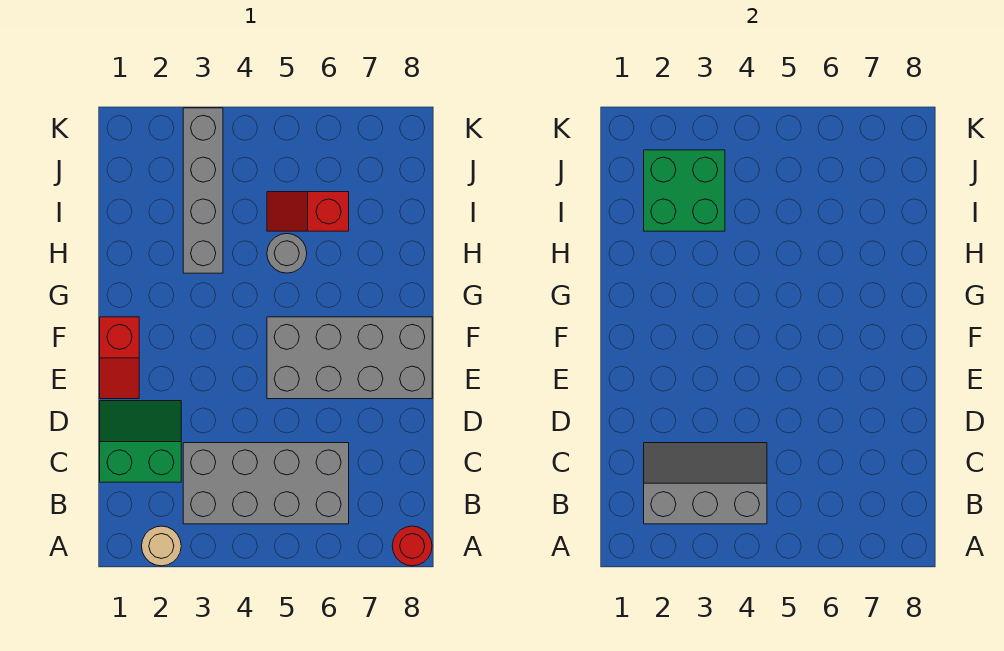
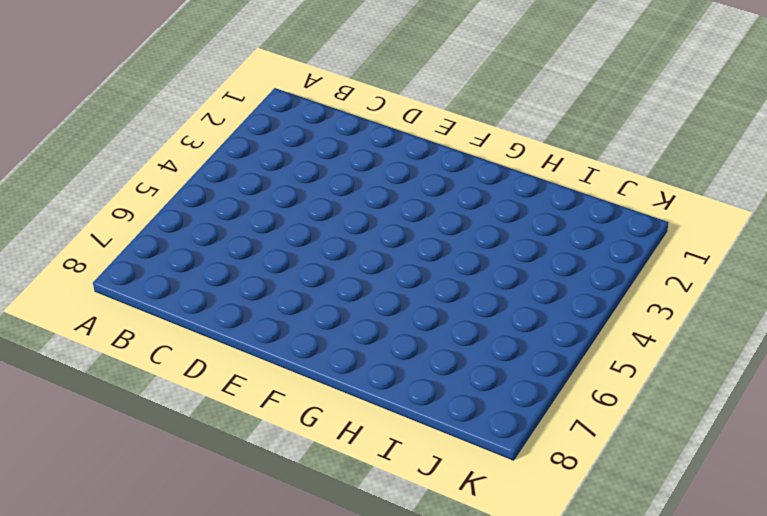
none -> tan 1x1 round brick [142,526,181,566]
none -> red 1x1 round brick [392,526,432,566]

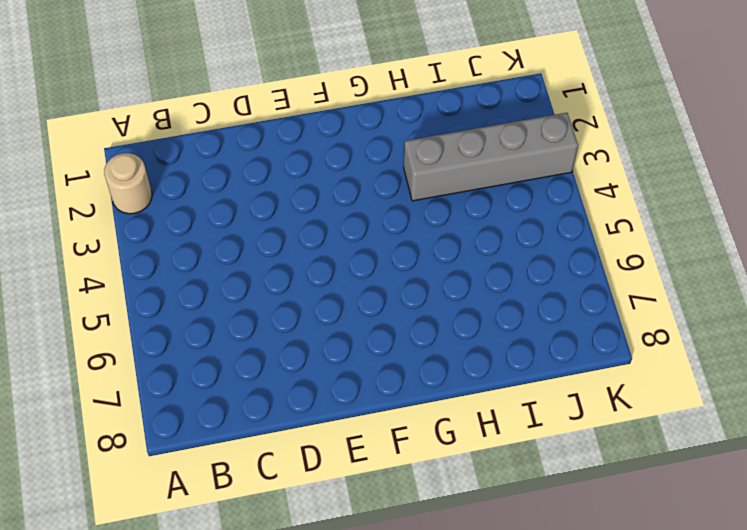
none -> red 1x1 round brick [392,526,432,566]
none -> grey 2x4 brick [183,443,349,524]

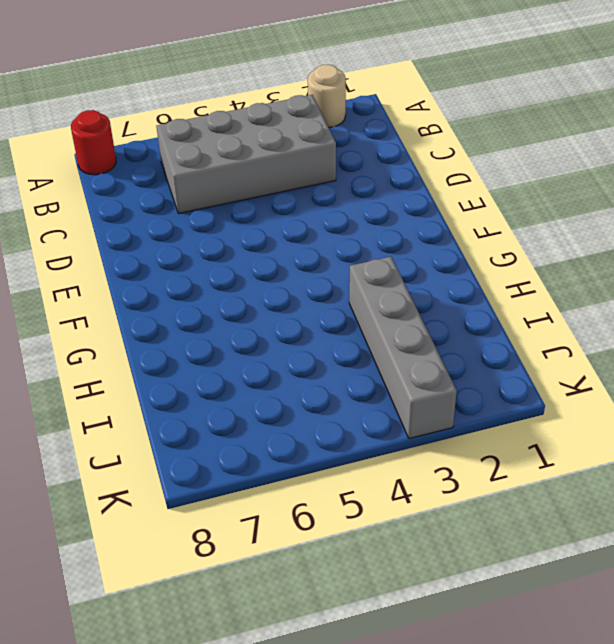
none -> green 2x2 slope [100,401,181,482]
none -> red 1x2 slope [100,317,139,399]

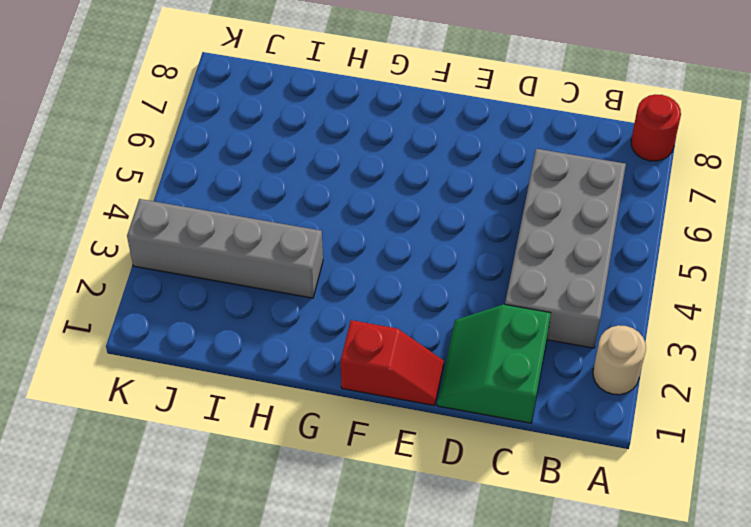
none -> grey 2x4 brick [267,317,432,399]
none -> grey 1x1 round brick [267,234,307,273]

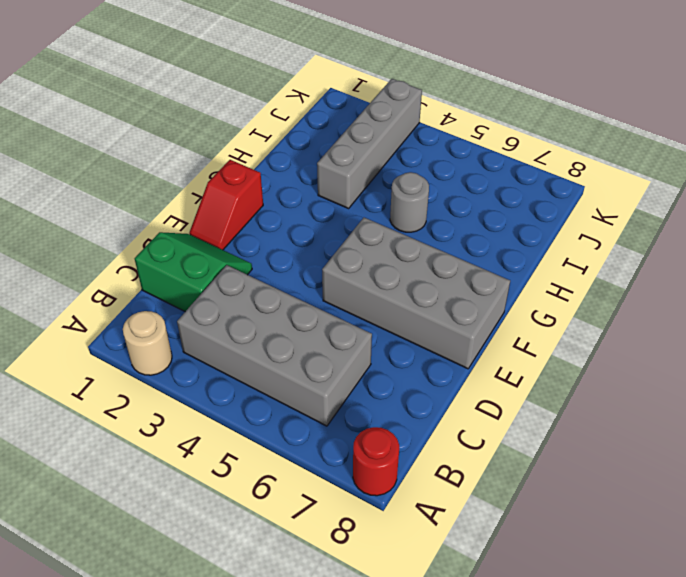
none -> red 1x2 slope [267,192,349,231]
none -> grey 2x3 slope [644,443,767,524]

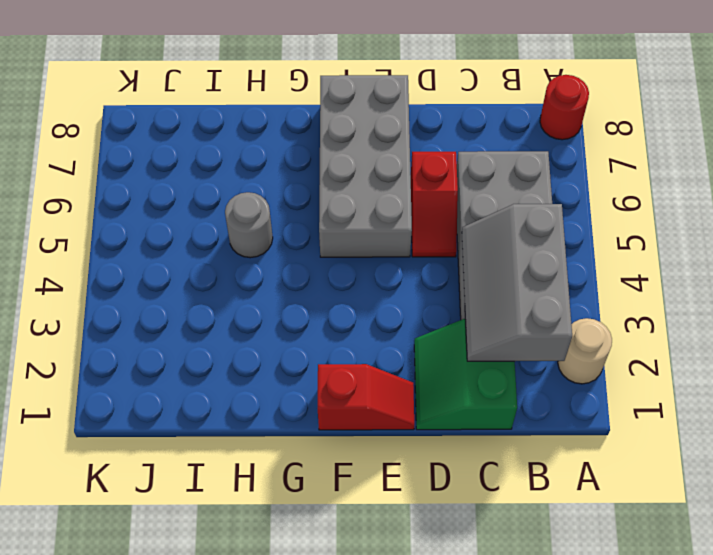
red 1x2 slope [411,152,458,257] -> red 1x2 slope moved to [267,192,349,231]
none -> grey 1x4 brick [183,108,223,273]
none -> green 2x2 brick [644,150,725,231]

